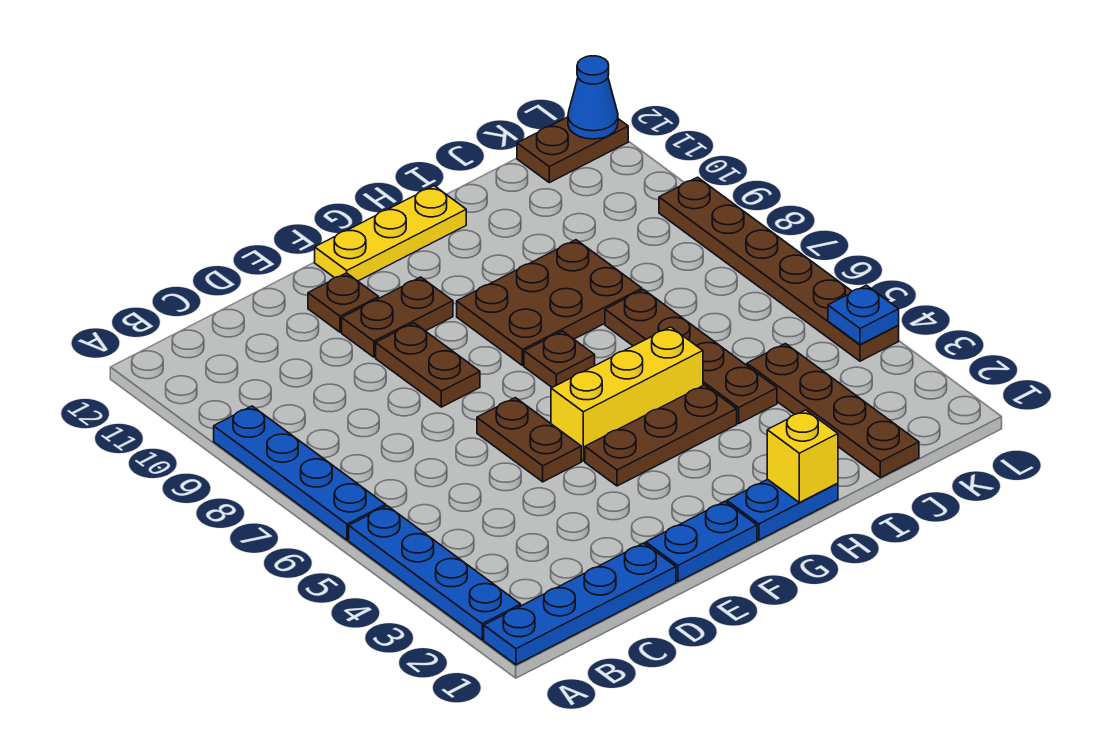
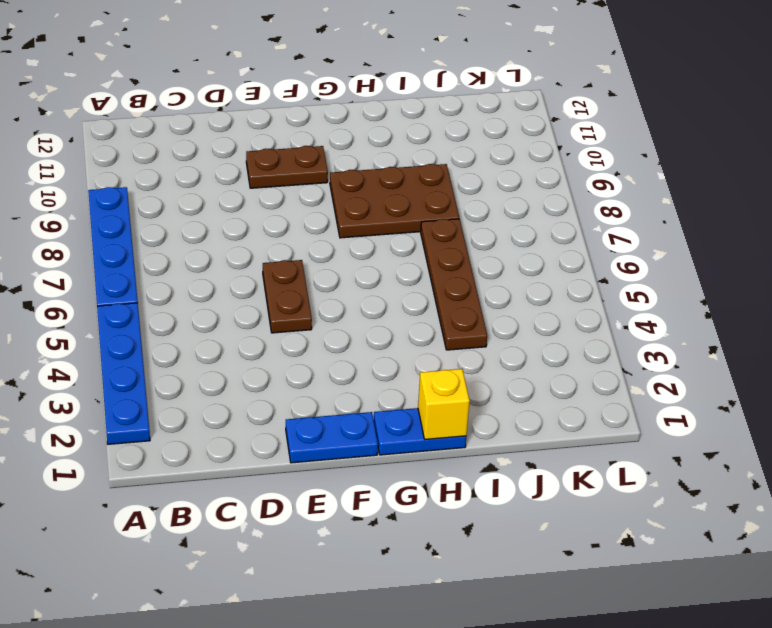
none -> blue 1x4 plate [484,543,676,665]
none -> brown 1x2 plate [376,323,480,407]
none -> brown 1x1 plate [308,273,379,332]

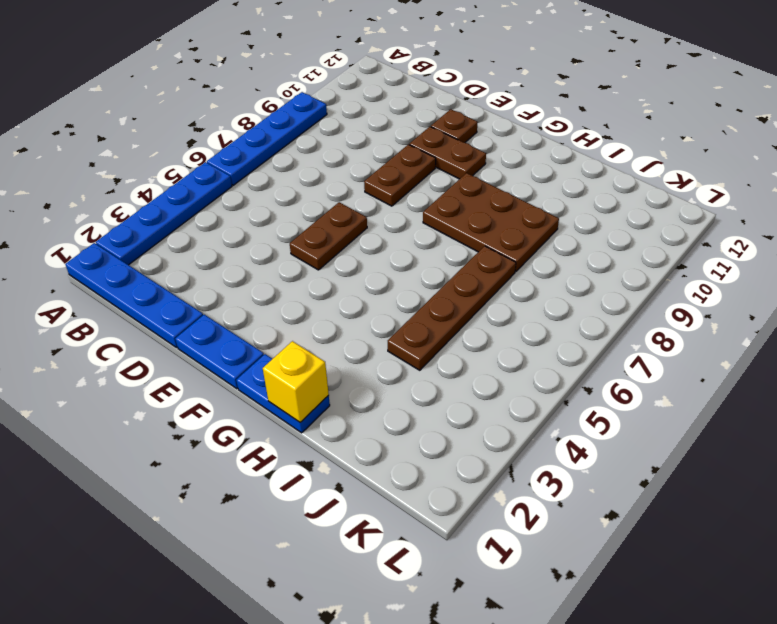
none -> brown 1x3 plate [585,385,737,486]
none -> yellow 1x3 brick [551,327,703,461]
none -> yellow 1x3 plate [315,186,466,281]

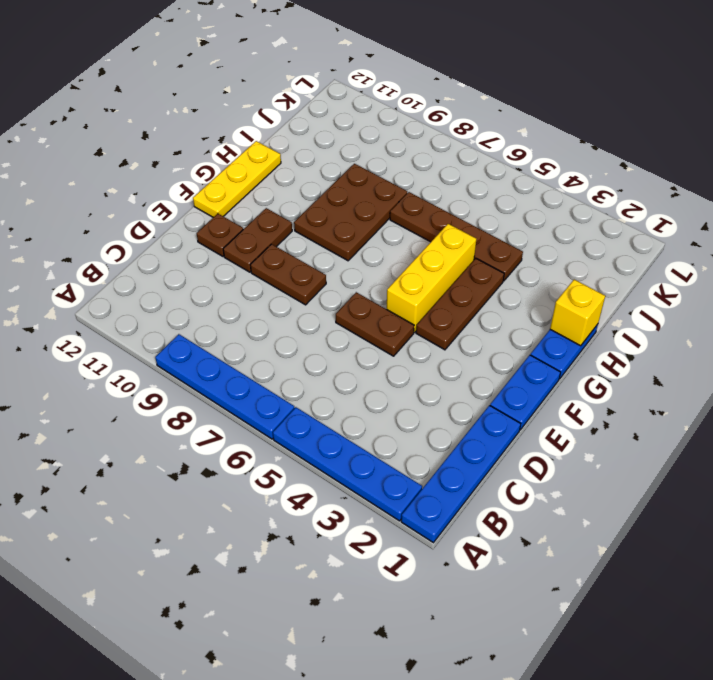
none -> brown 1x1 plate [524,331,595,387]
none -> brown 1x4 plate [747,344,919,478]
none -> brown 1x2 plate [517,117,628,183]

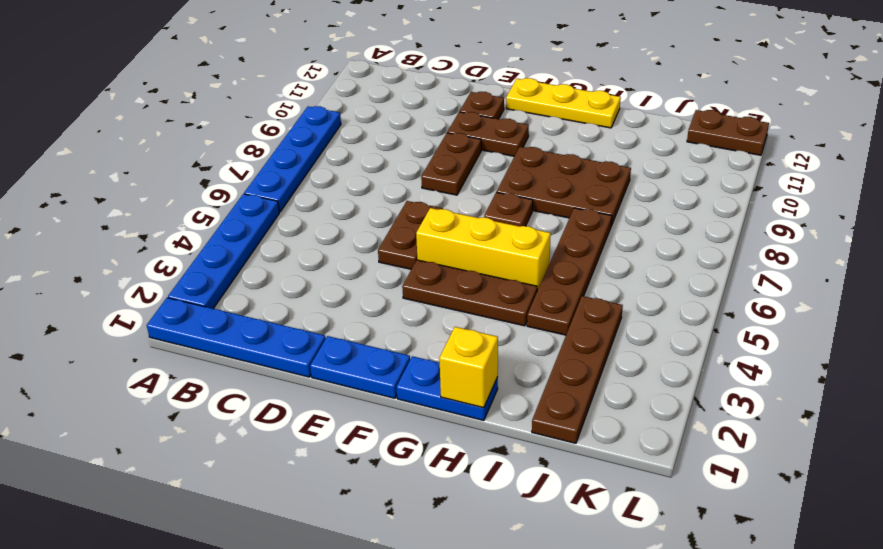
none -> brown 1x6 plate [659,177,899,361]
none -> blue 1x1 plate [828,285,899,345]
none -> blue 1x1 cone [568,56,618,139]

